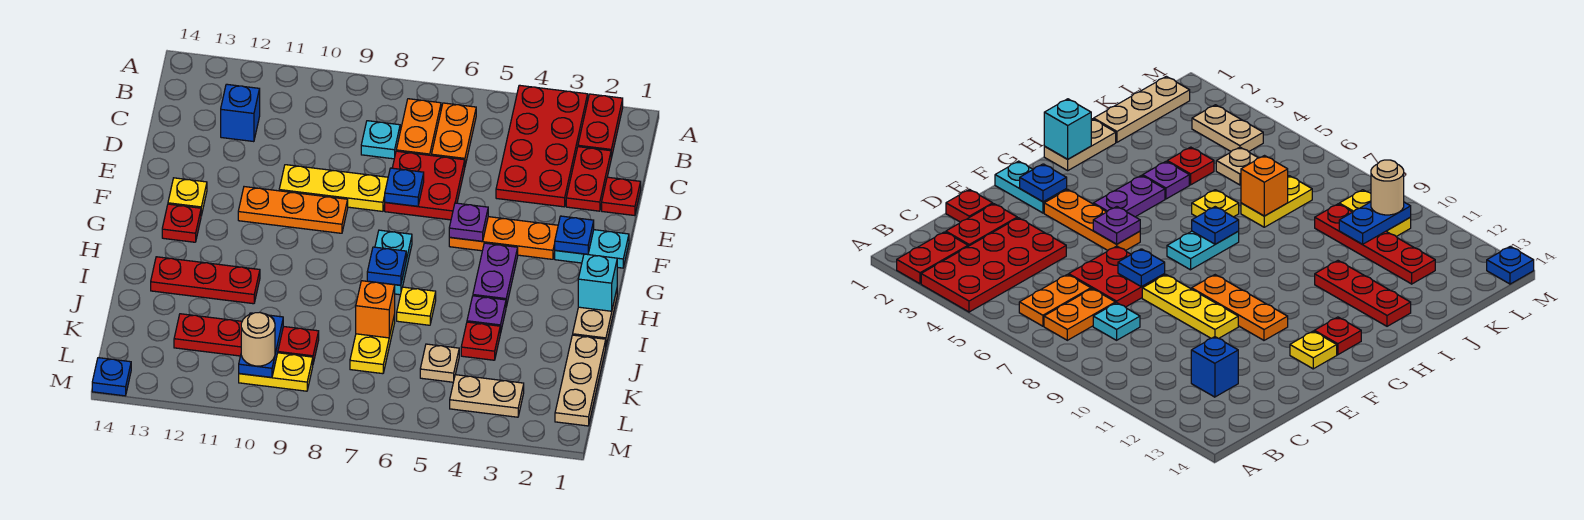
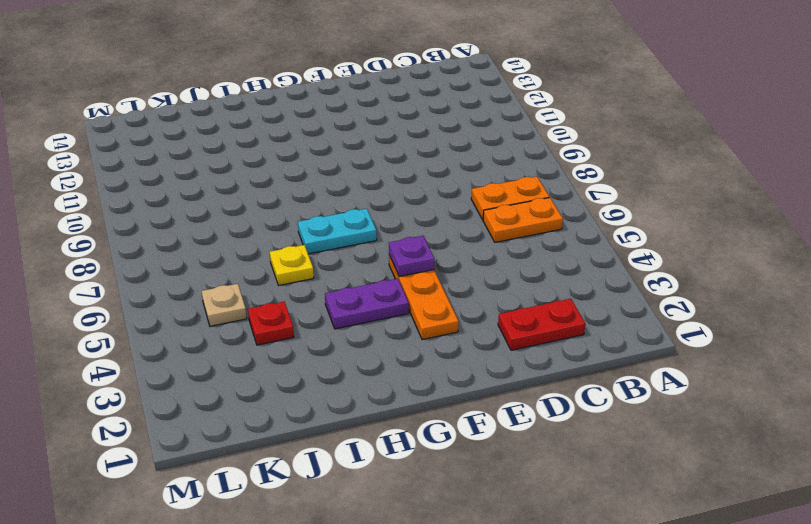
none -> red 1x2 plate [578,94,623,158]
none -> red 2x4 plate [496,85,588,207]
none -> cyan 1x1 plate [361,121,400,159]
none -> blue 1x1 brick [221,84,260,142]

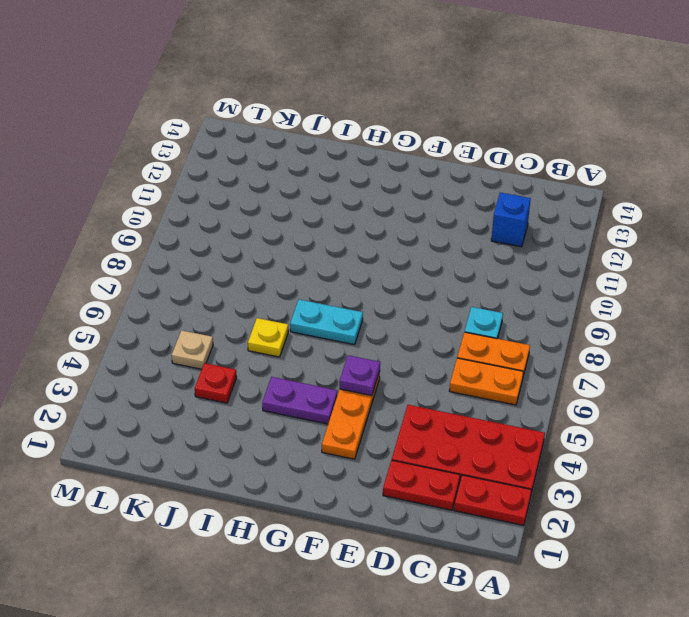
none -> red 1x1 plate [602,177,641,216]
none -> red 2x2 plate [385,151,465,220]
none -> yellow 1x3 plate [279,165,388,211]
none -> cyan 1x2 plate [555,230,629,268]

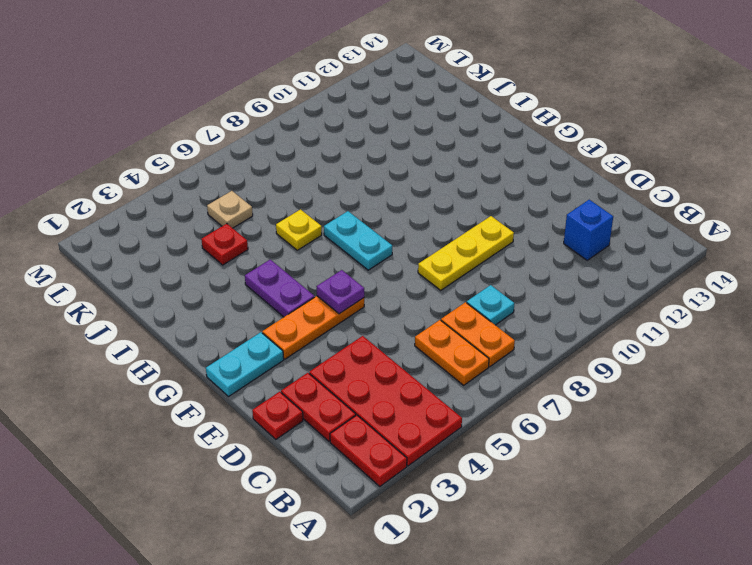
none -> red 2x2 plate [385,151,465,220]
none -> orange 1x3 plate [238,187,348,233]
none -> yellow 1x1 plate [168,178,207,216]
none -> red 1x1 plate [162,204,201,242]

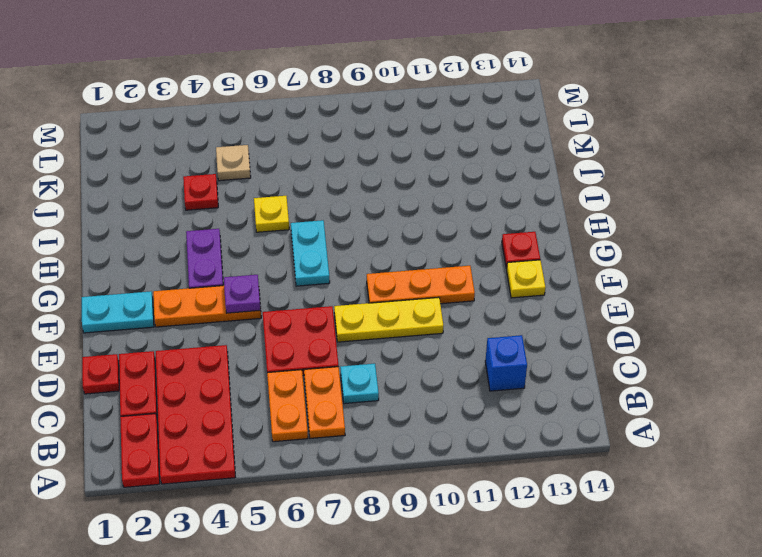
none -> tan 1x2 plate [573,290,617,345]
none -> purple 1x1 plate [467,296,506,334]
none -> red 1x3 plate [151,257,260,304]
none -> tan 1x3 plate [555,335,606,426]

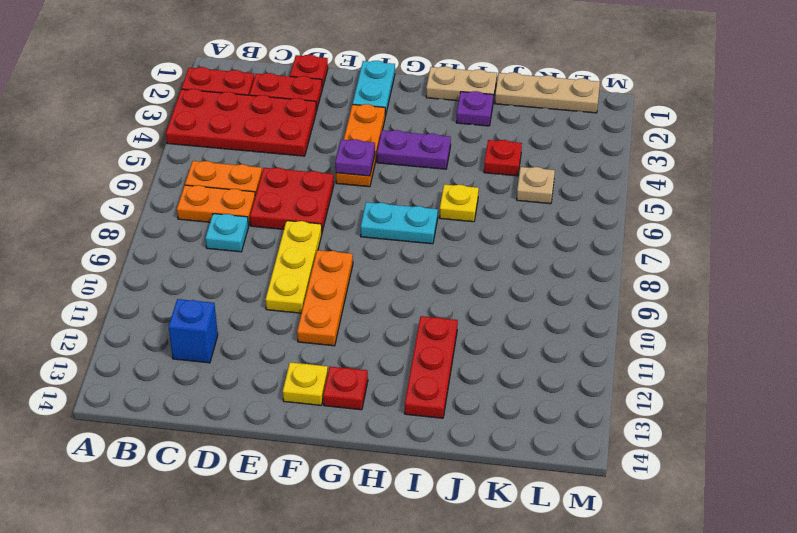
purple 1x1 plate [456,91,493,126] -> purple 1x1 plate moved to [467,296,506,334]
none -> yellow 1x2 plate [350,315,395,374]
none -> red 1x4 plate [174,314,319,363]
none -> tan 1x2 plate [450,375,524,417]
none -> yellow 1x2 plate [239,353,313,391]

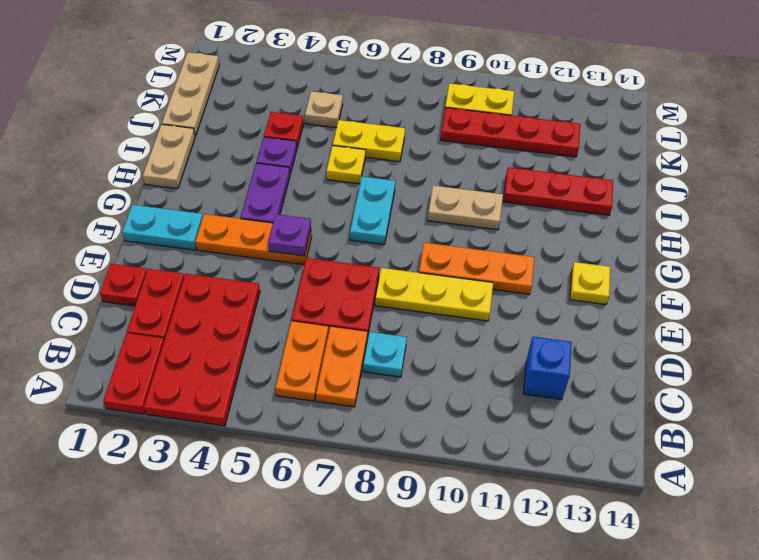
tan 1x2 plate [428,185,503,230] -> tan 1x2 plate moved to [450,375,524,417]
yellow 1x2 plate [333,120,405,162] -> yellow 1x2 plate turned to [350,315,395,374]
none -> red 1x1 plate [162,204,201,242]
none -> blue 1x1 plate [92,358,131,396]
none -> blue 1x1 plate [385,168,424,206]
none -> blue 1x1 plate [555,216,594,254]

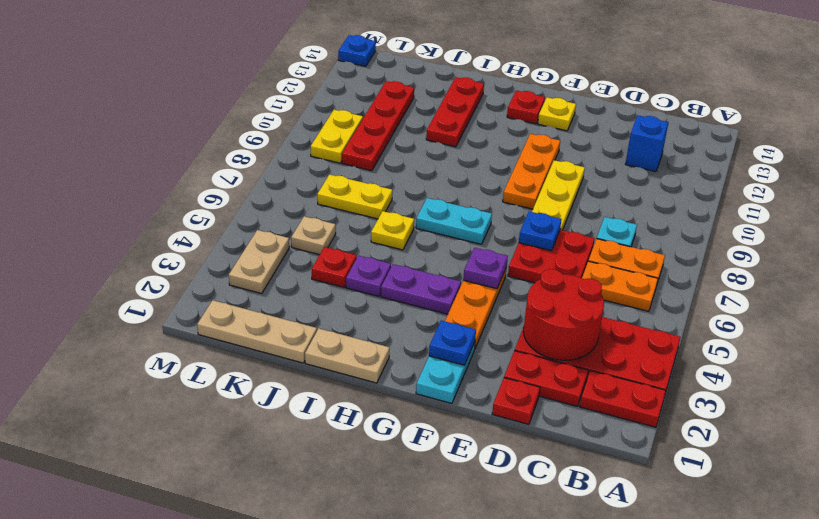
red 2x2 round brick [524,269,604,360] -> none
none -> cyan 1x1 brick [578,254,617,311]
none -> blue 1x1 plate [367,247,406,285]
none -> orange 1x1 brick [356,281,395,338]
none -> blue 1x2 plate [239,313,283,377]

